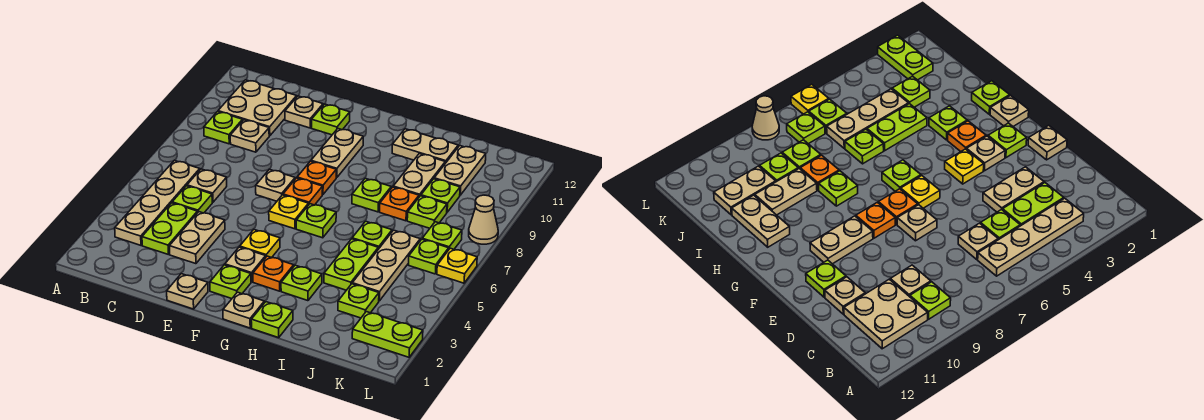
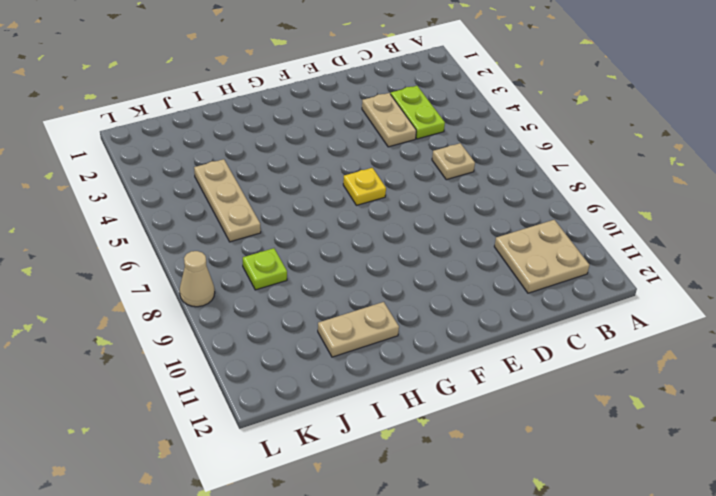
none -> tan 1x4 plate [115,160,200,245]
none -> lime 1x1 plate [204,112,243,144]
none -> lime 1x1 plate [172,186,212,213]
none -> tan 1x1 plate [230,120,269,152]

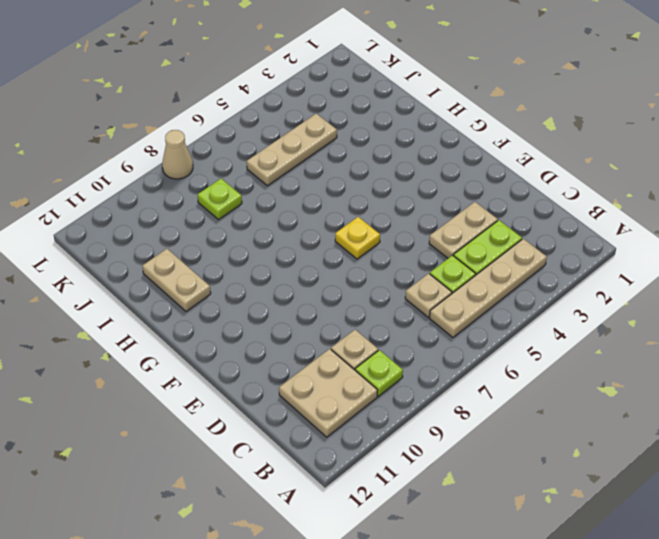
none -> tan 1x1 plate [285,96,323,128]
none -> tan 1x1 plate [167,274,208,309]
none -> tan 1x1 plate [256,169,295,201]
none -> lime 1x1 plate [311,104,350,135]

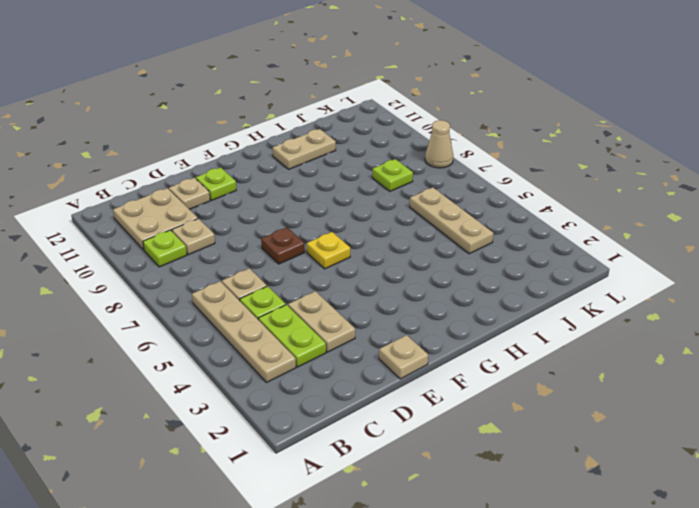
brown 1x1 plate [261,227,305,264] -> tan 1x1 plate [256,169,295,201]
none -> lime 1x1 plate [210,265,251,299]
none -> tan 1x1 plate [225,247,266,282]
none -> yellow 1x1 plate [240,230,280,258]
none -> orange 1x1 plate [283,178,323,205]

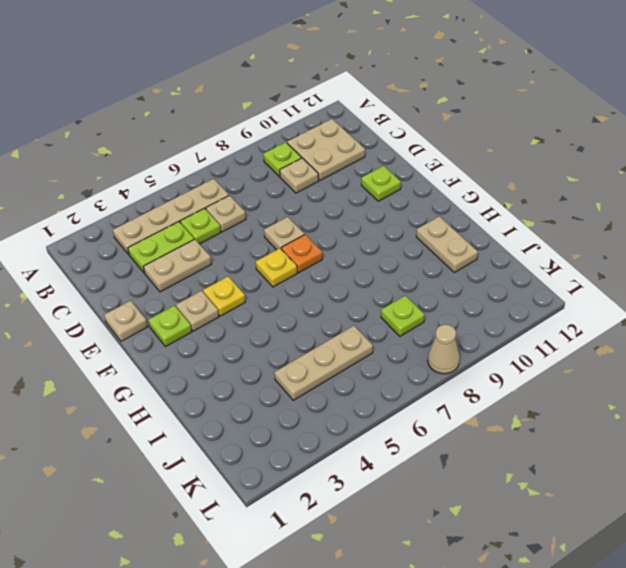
none -> tan 1x1 plate [285,96,323,128]
none -> orange 1x1 plate [297,161,336,194]
none -> tan 1x2 plate [311,129,363,178]
none -> tan 1x1 plate [223,292,264,328]

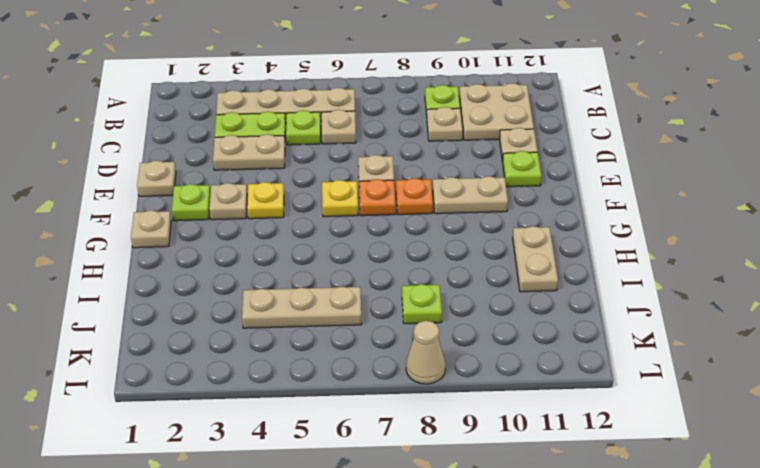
none -> orange 1x1 plate [253,256,294,291]
none -> lime 1x1 plate [296,204,336,238]
none -> lime 1x1 plate [251,302,293,338]
none -> lime 1x1 plate [281,265,322,301]

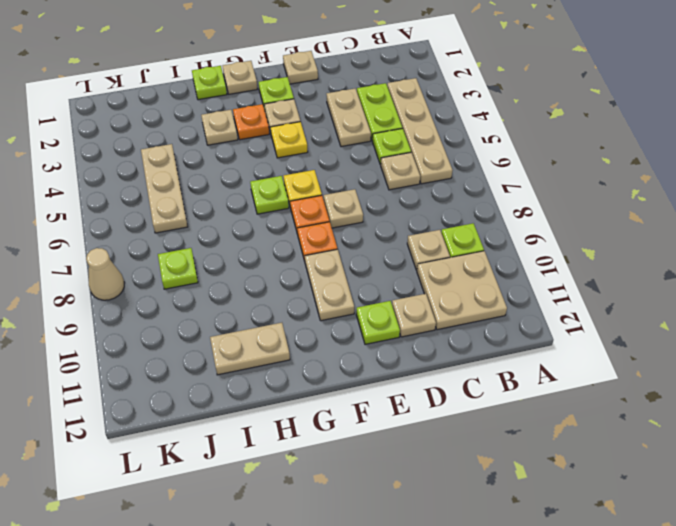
tan 1x1 plate [201,110,238,145] -> lime 1x1 plate [281,265,322,301]
none -> lime 1x1 plate [352,178,391,212]
none -> lime 1x2 plate [324,239,378,290]
none -> lime 1x1 plate [352,221,392,249]
none -> orange 1x1 plate [380,187,419,221]

